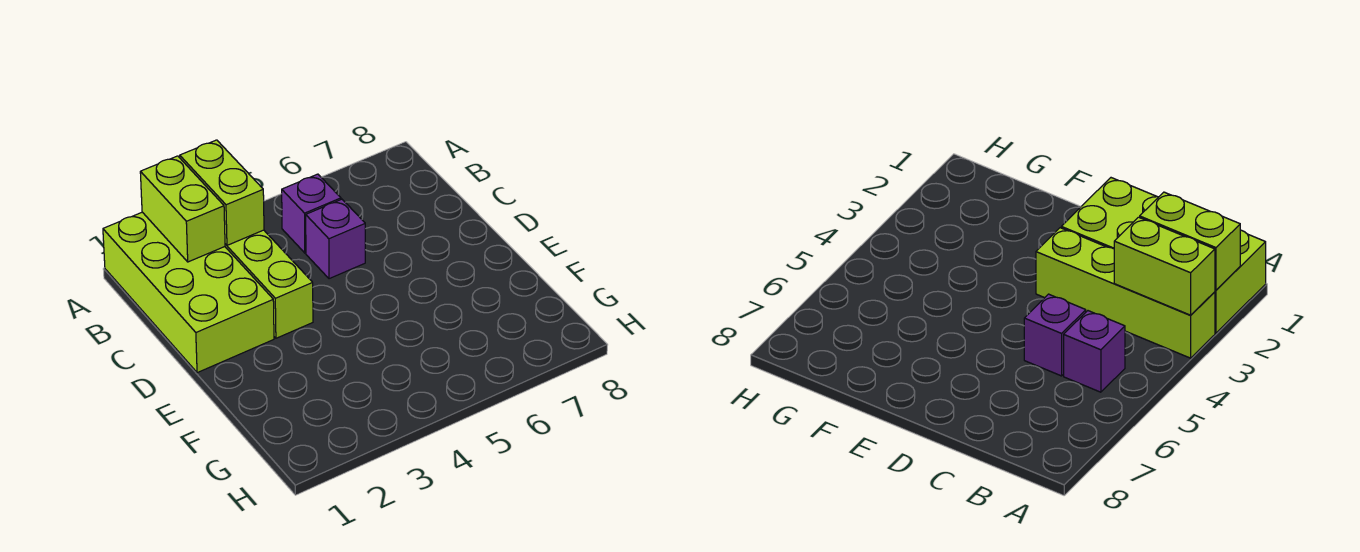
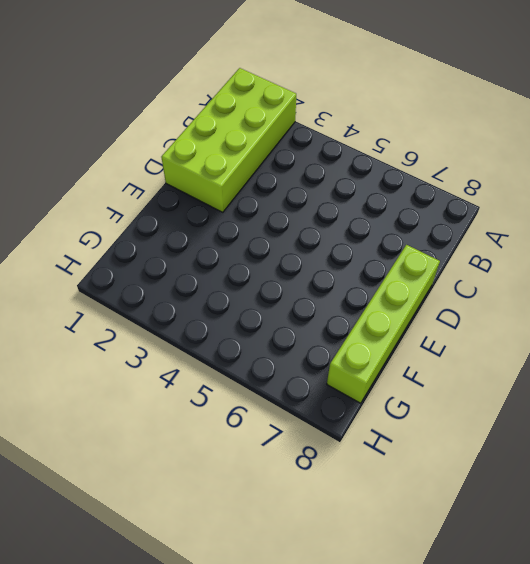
lime 1x4 brick [327,245,440,403] -> lime 1x4 brick moved to [225,230,313,338]
none -> purple 1x1 brick [282,174,341,253]
none -> purple 1x1 brick [306,199,365,279]

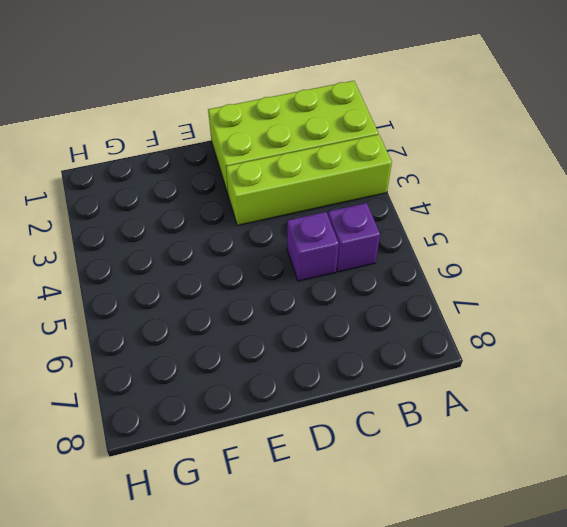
none -> lime 1x2 brick [140,156,225,262]
none -> lime 1x2 brick [180,140,264,245]

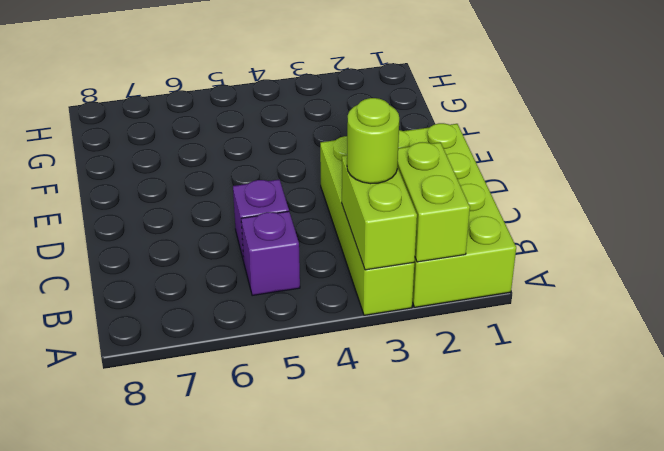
lime 1x1 round brick [347,98,399,184] -> none

